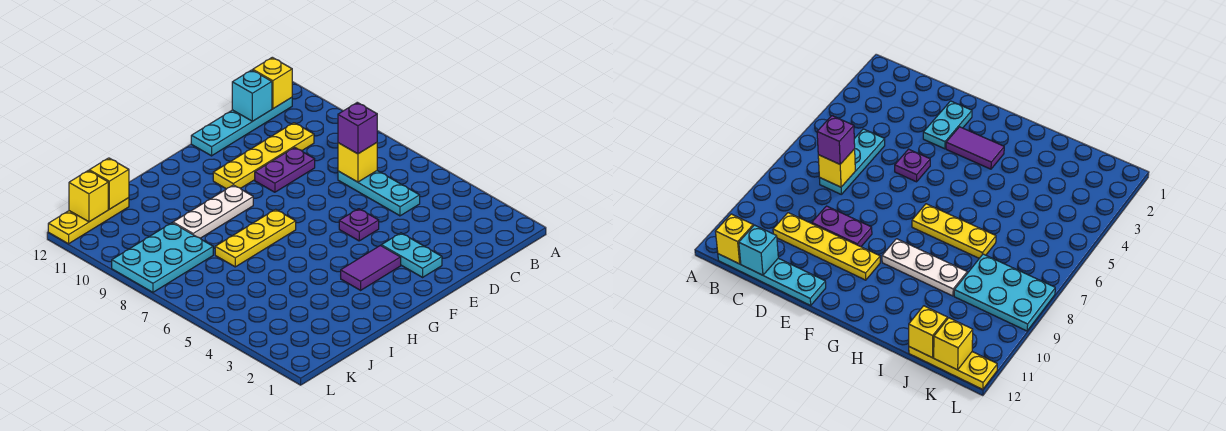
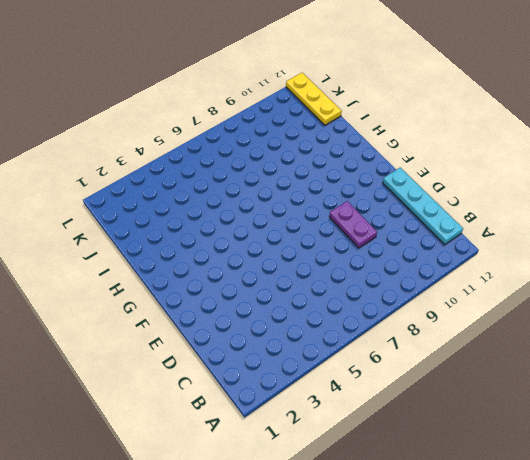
none -> cyan 1x3 plate [338,171,420,216]
none -> yellow 1x4 plate [213,123,314,189]
none -> cyan 1x2 plate [381,233,442,277]

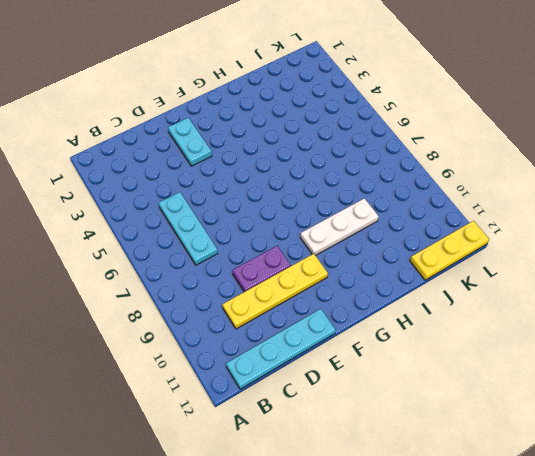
none -> purple 1x1 plate [339,209,379,241]
none -> purple 1x2 tile [341,246,401,290]
none -> yellow 1x3 plate [215,209,296,267]

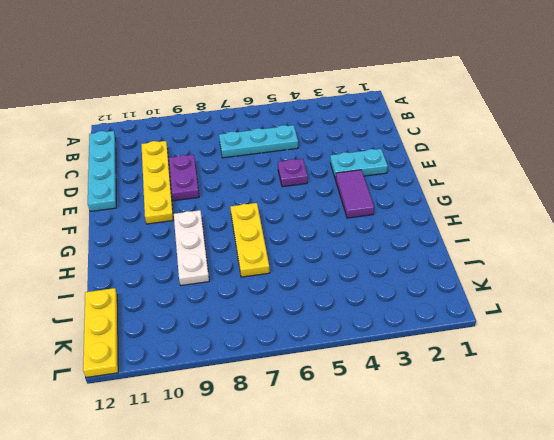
none -> cyan 2x3 plate [112,223,213,292]
none -> yellow 1x1 brick [253,57,292,109]
none -> yellow 1x1 brick [338,143,377,182]

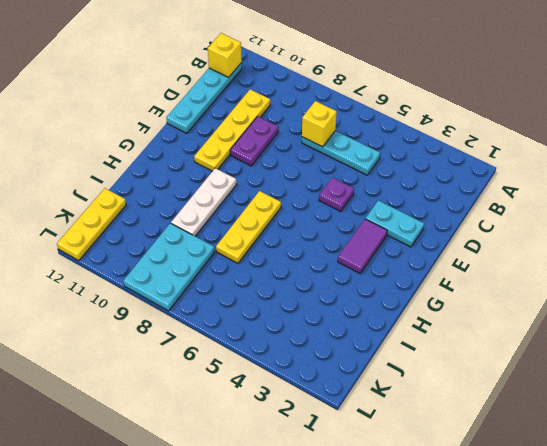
none -> cyan 1x1 brick [232,70,272,121]
none -> yellow 1x1 brick [89,158,129,209]
none -> yellow 1x1 brick [69,170,108,222]

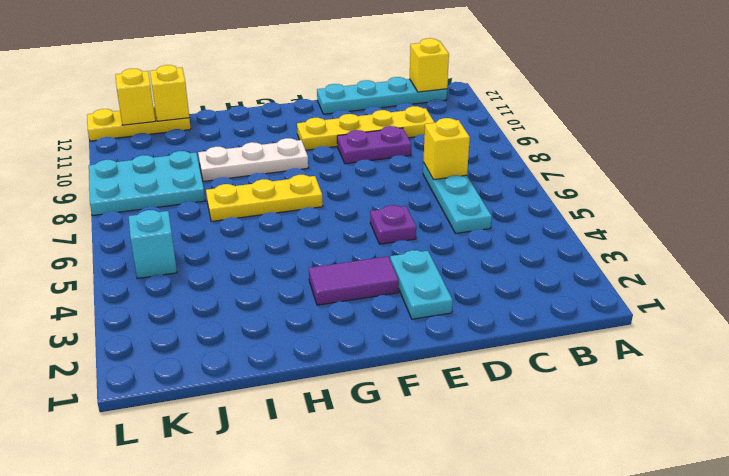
cyan 1x1 brick [129,210,177,279] -> cyan 1x1 brick moved to [232,70,272,121]
none -> purple 1x1 brick [338,102,377,154]

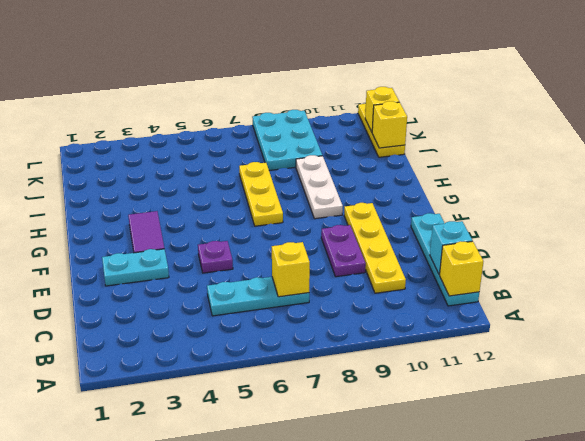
none -> purple 1x1 brick [338,102,377,154]

